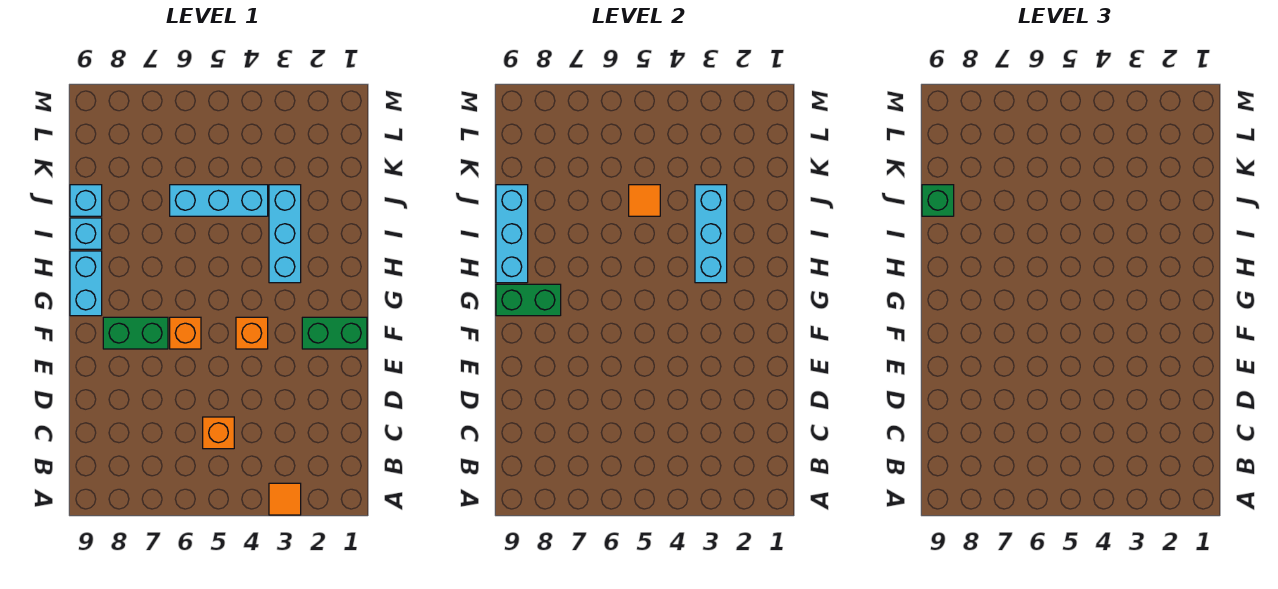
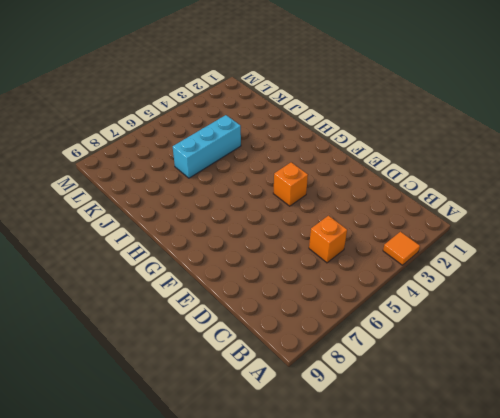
none -> green 1x2 brick [302,317,367,349]
none -> orange 1x1 brick [170,317,201,349]
none -> green 1x2 brick [103,317,168,349]

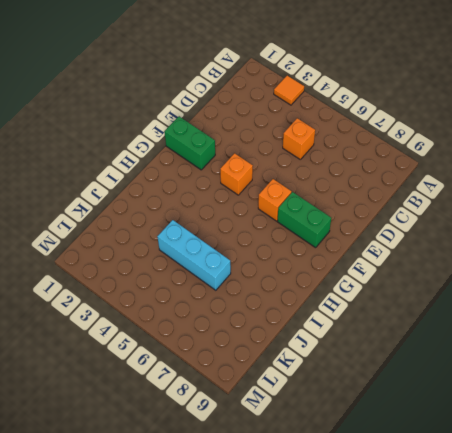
none -> cyan 1x2 brick [70,251,102,316]
none -> cyan 1x3 brick [269,185,301,283]
none -> cyan 1x1 brick [70,218,102,249]

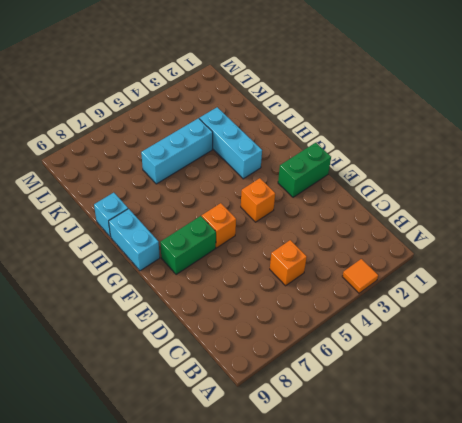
none -> cyan 1x1 brick [70,185,102,216]
none -> green 1x2 brick [496,284,561,316]
none -> cyan 1x3 brick [695,185,727,283]

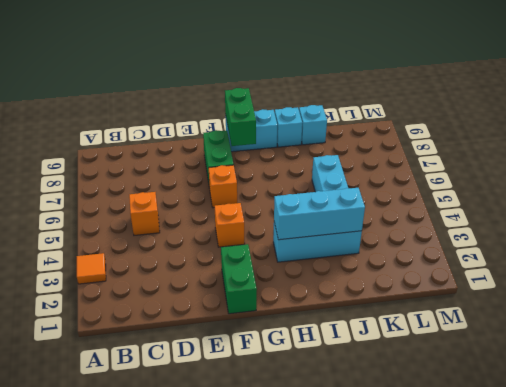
none -> cyan 1x3 brick [496,185,528,283]
none -> orange 1x1 tile [629,185,660,216]
none -> green 1x1 brick [922,185,954,216]

